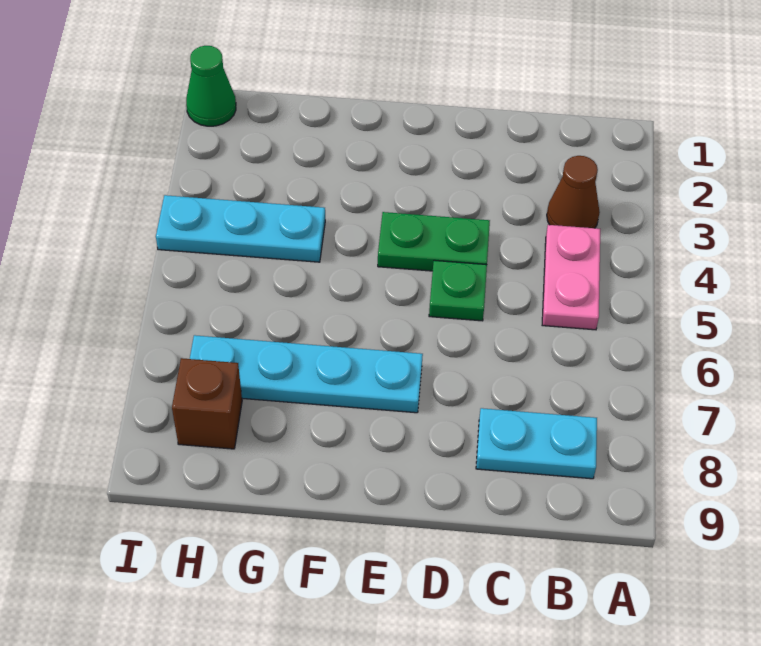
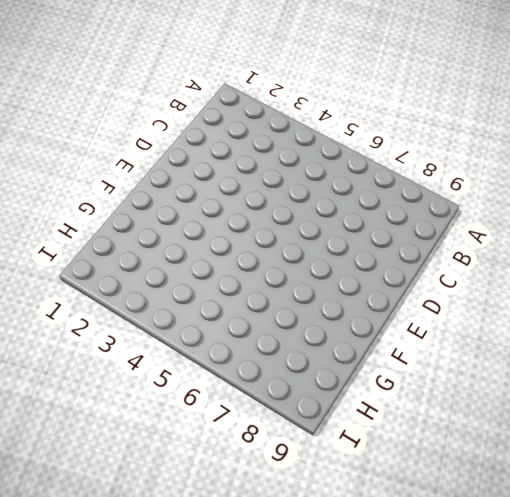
none -> brown 1x1 cone [547,156,600,228]
none -> pink 1x2 plate [542,225,600,330]

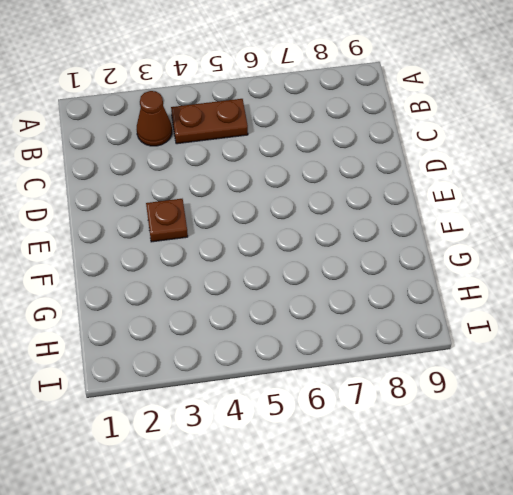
brown 1x2 plate [171,99,248,144] -> pink 1x2 plate [542,225,600,330]
brown 1x1 plate [146,199,188,242] -> none
none -> cyan 1x2 plate [476,408,597,479]
none -> green 1x2 plate [378,212,490,271]

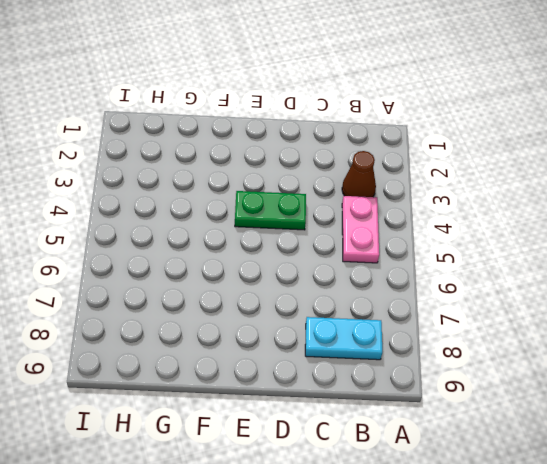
none -> green 1x1 plate [429,260,487,321]
none -> cyan 1x4 plate [190,335,423,413]

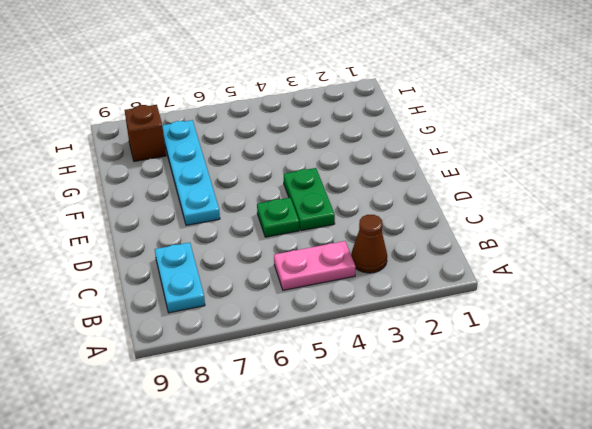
none -> cyan 1x3 plate [156,195,325,262]
none -> green 1x1 cone [186,46,236,126]

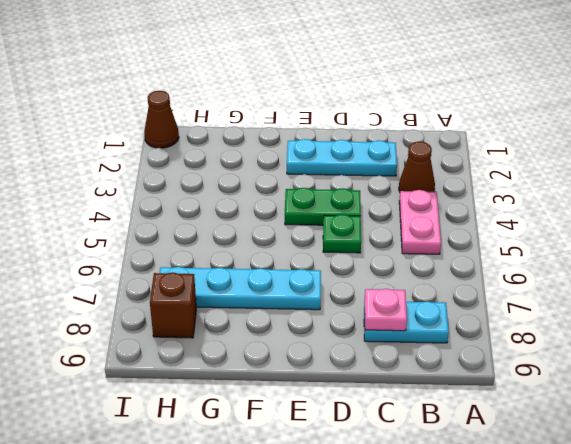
cyan 1x3 plate [287,139,397,176] -> cyan 1x3 plate moved to [156,195,325,262]
pink 1x1 plate [365,289,407,331] -> none
brown 1x1 cone [144,91,179,148] -> green 1x1 cone [186,46,236,126]

